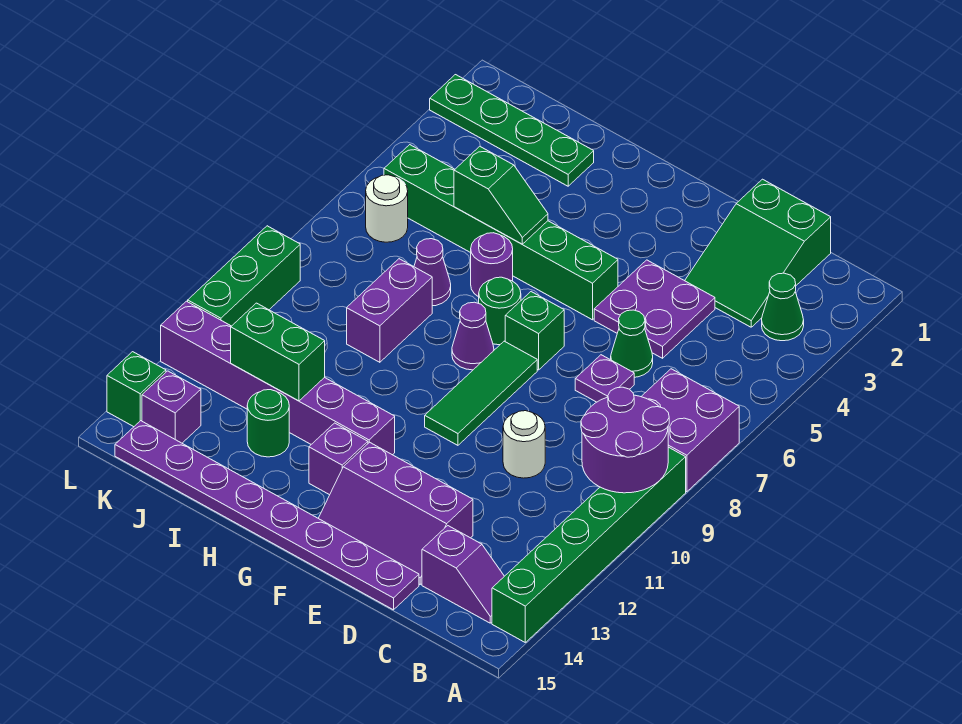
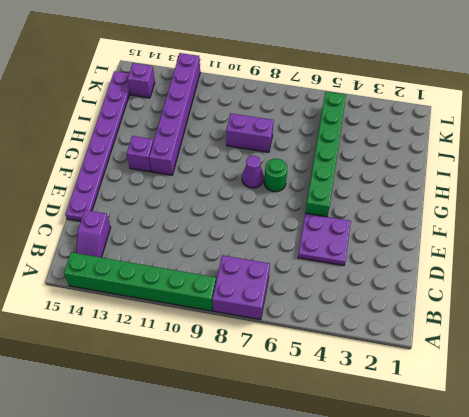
none -> green 1x1 cone [762,273,804,341]
none -> green 2x3 slope [685,179,831,327]
none -> green 1x1 cone [611,310,653,377]
none -> purple 1x1 plate [575,355,634,402]

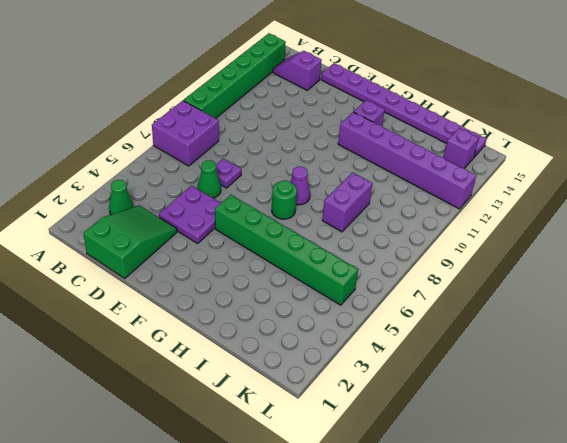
none -> white 1x1 round brick [503,411,545,478]
none -> purple 2x3 slope [318,442,473,584]
none -> green 1x1 brick [505,292,564,370]
none -> green 1x3 tile [425,341,537,445]

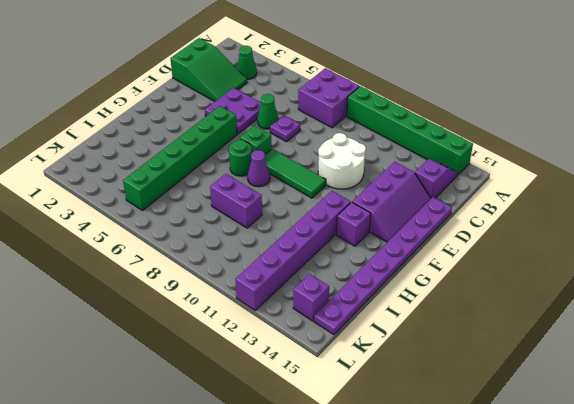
white 2x2 round brick [318,133,366,189] -> white 1x1 round brick [503,411,545,478]
none -> purple 1x1 round brick [471,233,513,297]
none -> green 1x4 plate [430,75,594,186]
none -> purple 1x1 cone [414,239,451,306]
none -> green 1x1 round brick [247,390,289,457]

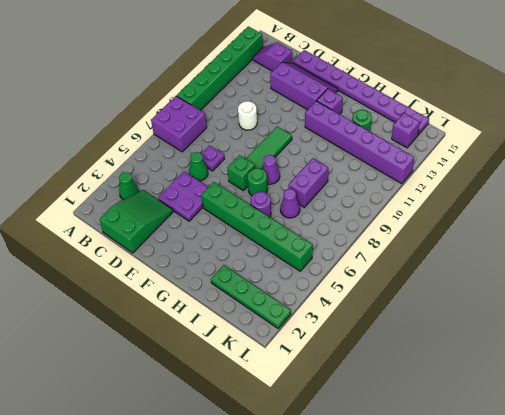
none -> white 1x1 round brick [366,175,408,242]
none -> green 1x3 brick [188,226,300,326]
none -> green 1x1 brick [107,352,166,427]
none -> purple 2x2 round brick [581,387,669,493]

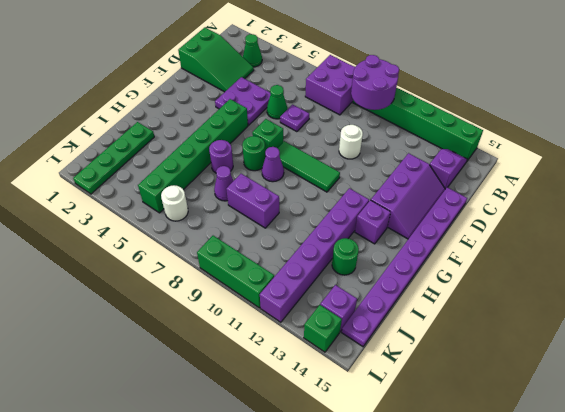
none -> green 1x2 slope [454,146,548,244]
none -> green 1x2 brick [231,303,325,401]

